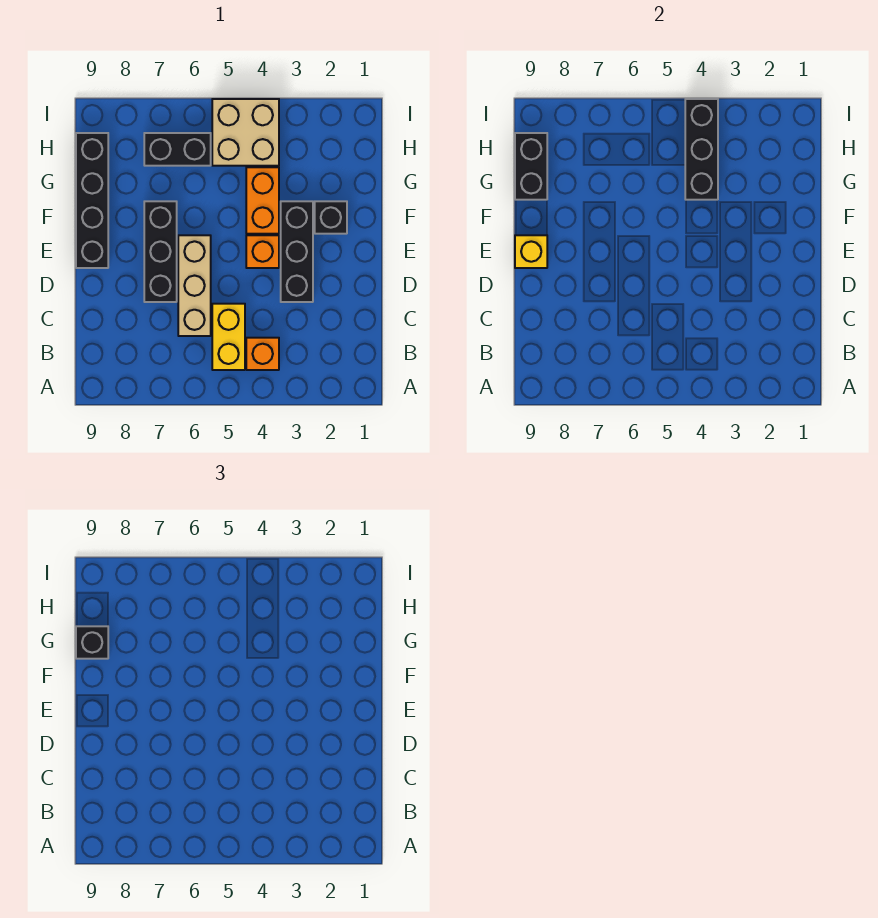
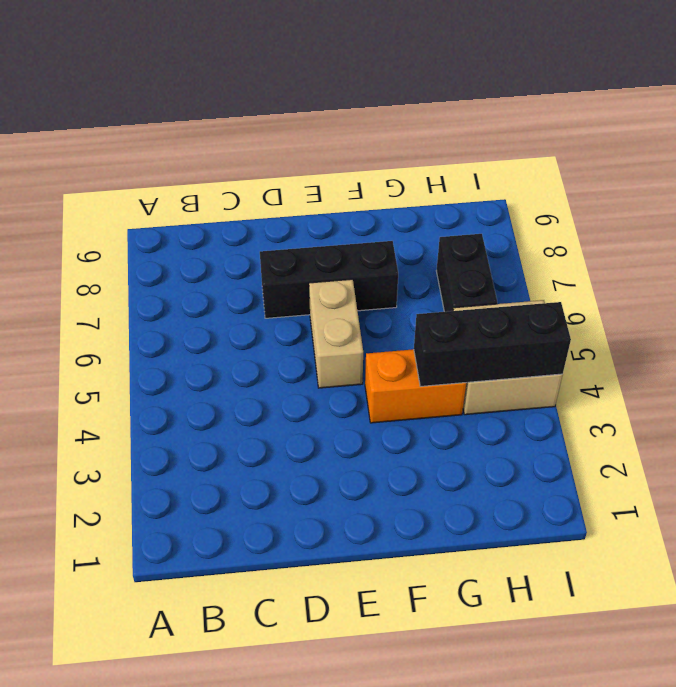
tan 1x2 brick [309,279,363,388] -> tan 1x3 brick [178,235,211,336]
none -> orange 1x1 brick [246,338,279,370]
none -> yellow 1x2 brick [212,304,245,370]
none -> black 1x3 brick [281,201,313,302]

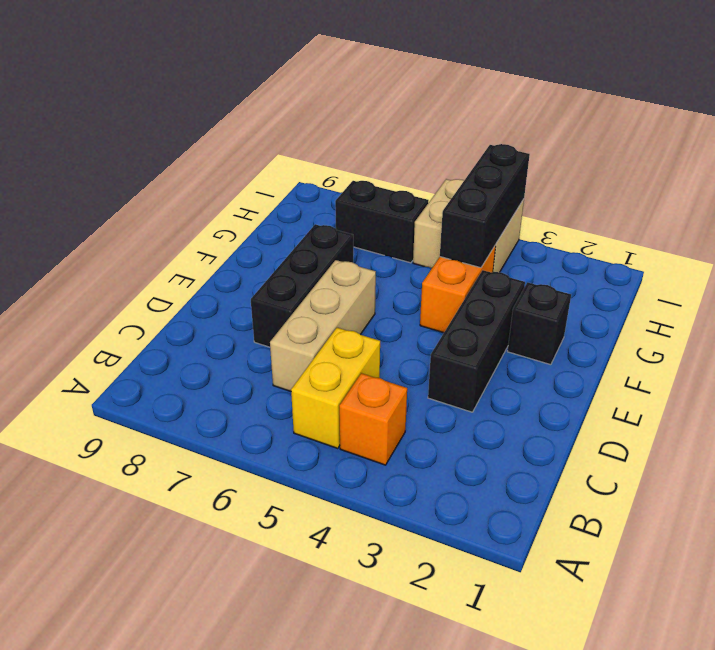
none -> orange 1x1 brick [246,235,279,268]
none -> black 1x4 brick [76,133,108,268]
none -> yellow 1x1 brick [515,235,547,268]

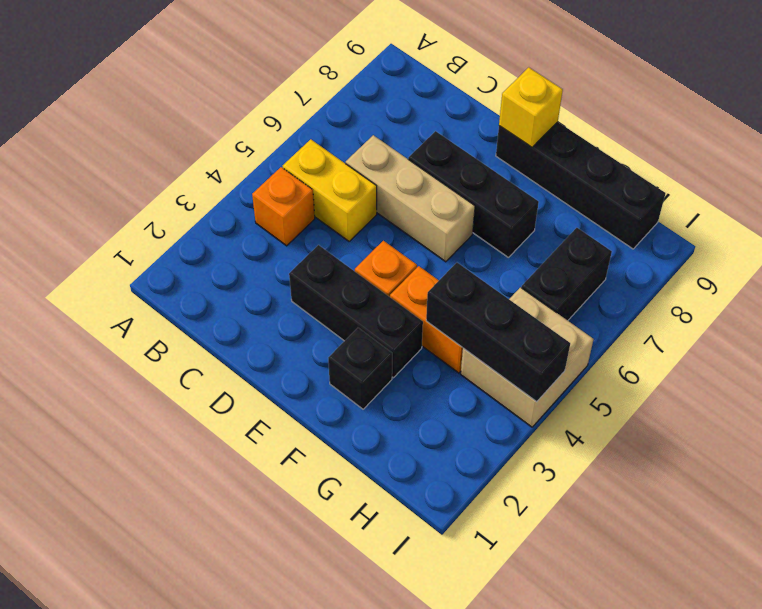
none -> black 1x2 brick [515,133,547,200]
none -> black 1x1 brick [76,626,108,659]

